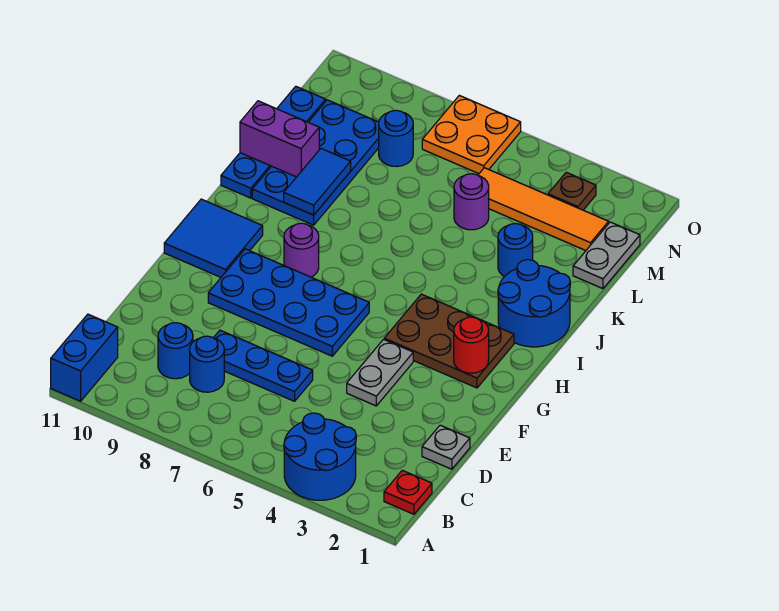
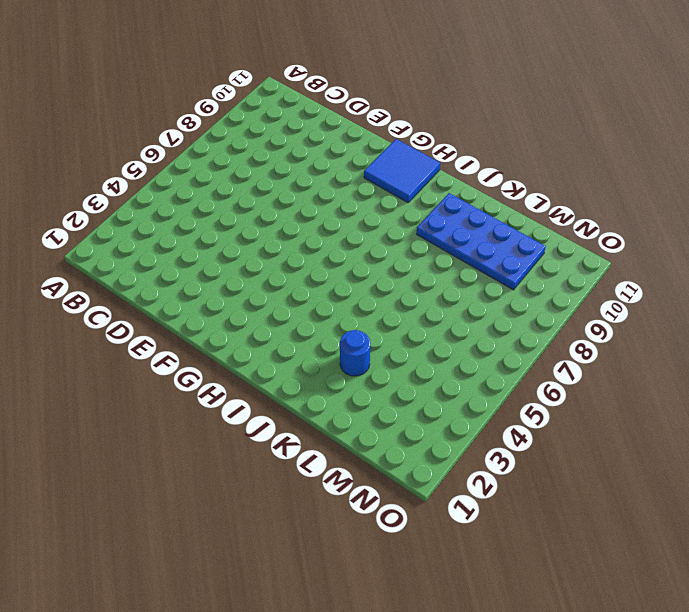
none -> blue 2x2 round brick [284,413,356,500]
none -> blue 1x2 brick [51,314,118,401]
none -> red 1x1 plate [384,470,432,514]

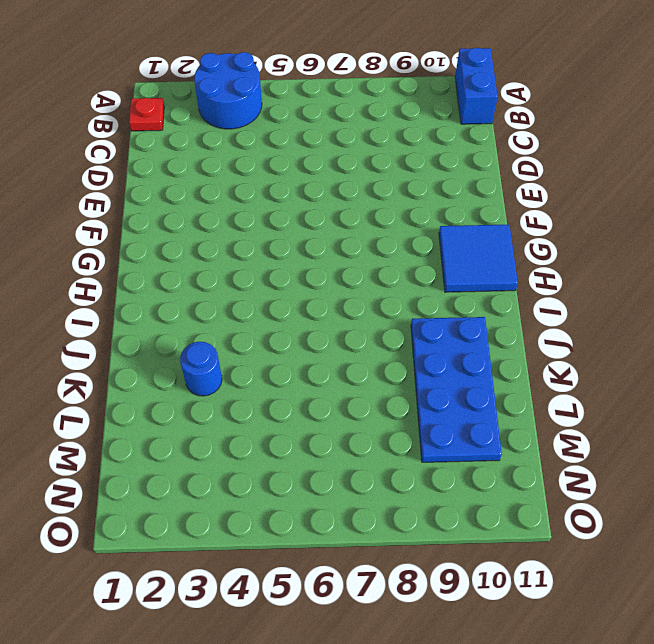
none -> blue 1x1 round brick [190,336,224,392]
none -> blue 1x1 round brick [158,323,193,379]
none -> grey 1x1 plate [422,425,470,469]

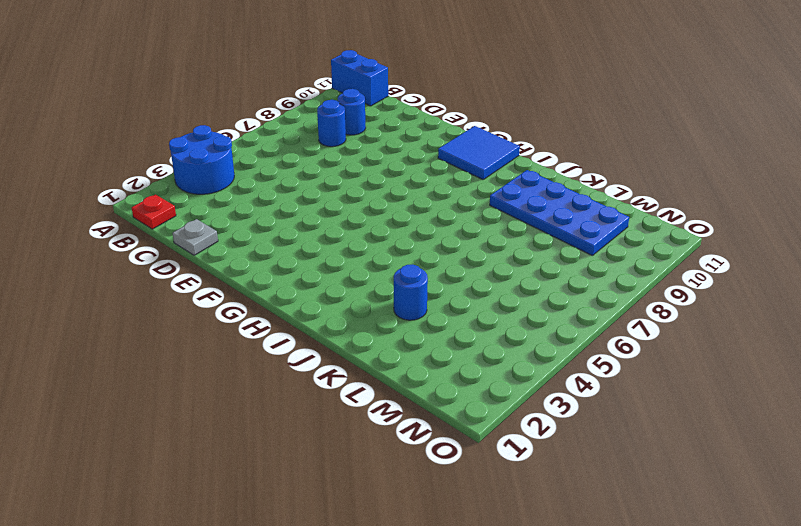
none -> blue 1x3 plate [214,330,313,401]
none -> grey 1x2 plate [347,339,413,406]
none -> blue 2x4 plate [208,249,369,356]

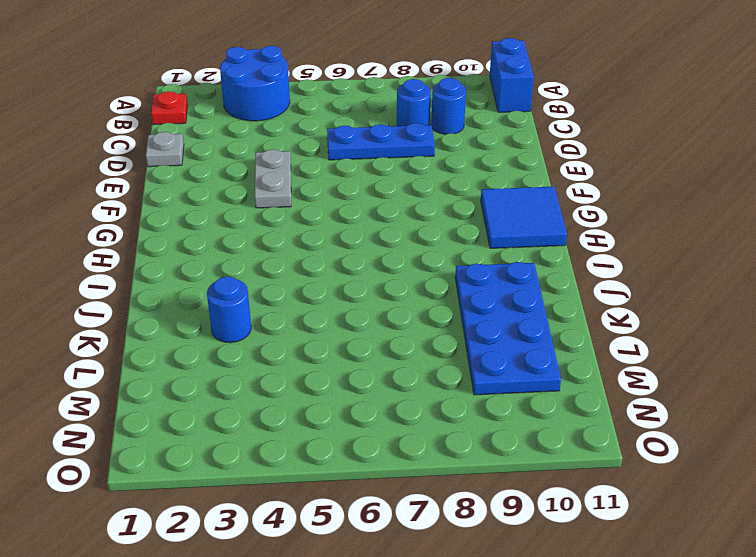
none -> blue 2x4 plate [208,249,369,356]
none -> brown 2x3 plate [384,294,514,388]
none -> purple 1x1 round brick [284,223,319,277]

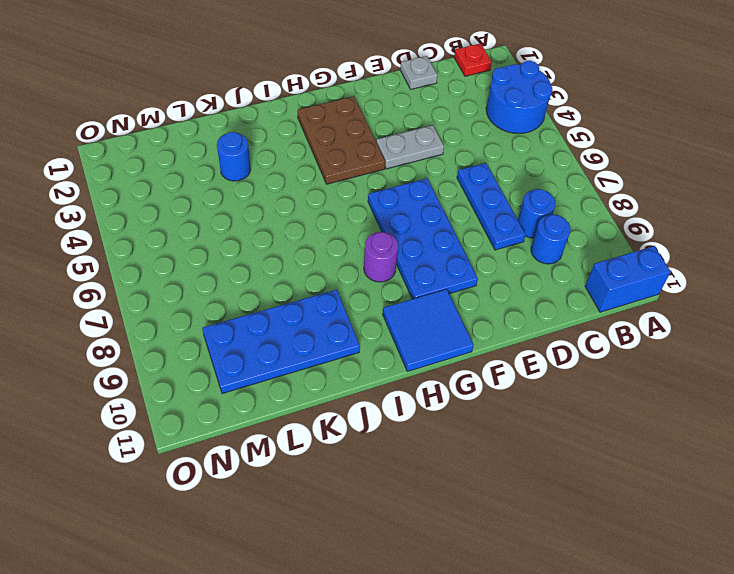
none -> blue 2x2 round brick [498,260,570,347]
none -> blue 1x4 plate [221,86,326,198]
none -> grey 1x2 plate [573,222,640,289]

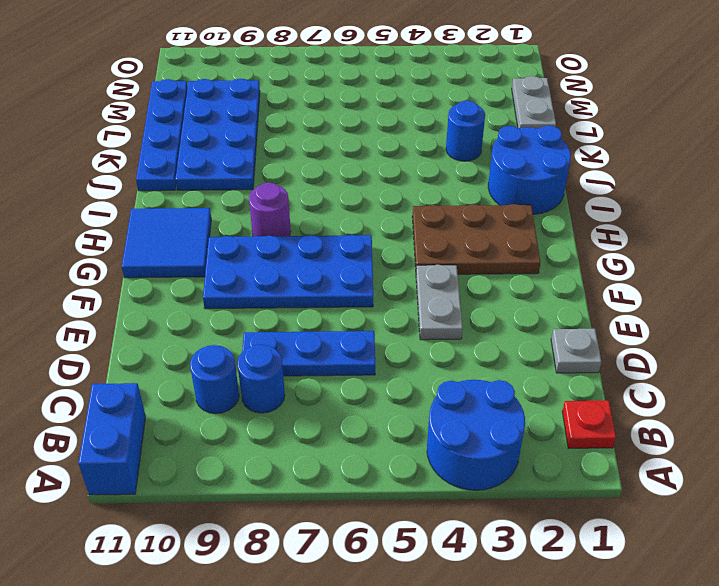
none -> purple 1x1 round brick [454,174,489,230]
none -> orange 1x4 tile [478,168,609,250]
none -> blue 1x1 round brick [379,110,413,167]

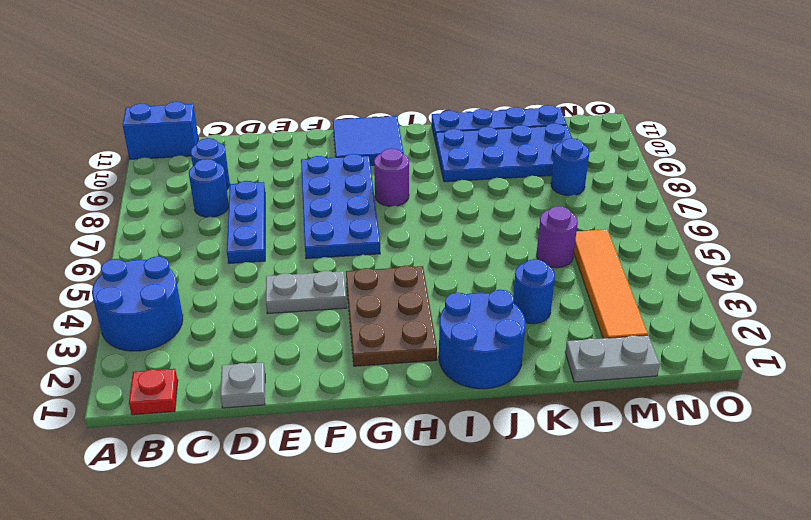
none -> brown 1x1 plate [548,172,596,210]
none -> orange 2x2 plate [422,95,521,174]
none -> red 1x1 round brick [454,317,489,373]

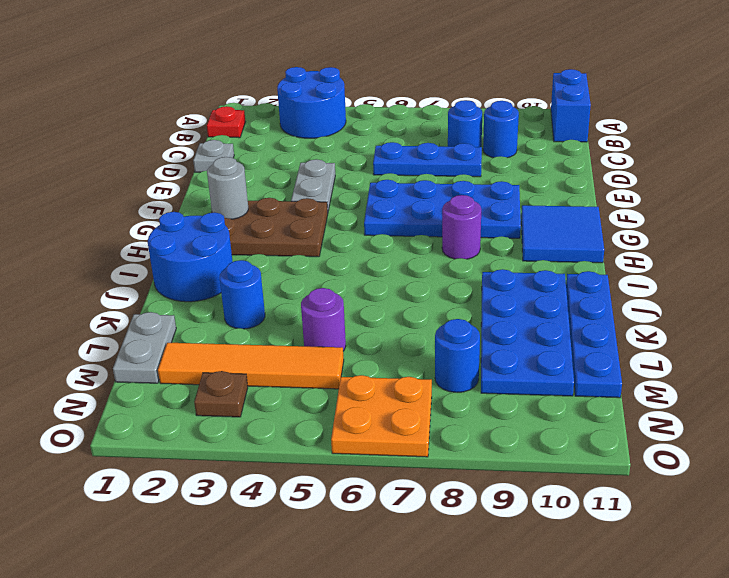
grey 1x1 round brick [207,157,248,219] -> red 1x1 round brick [454,317,489,373]
none -> blue 1x2 tile [284,149,351,215]
none -> purple 1x2 brick [240,101,319,177]

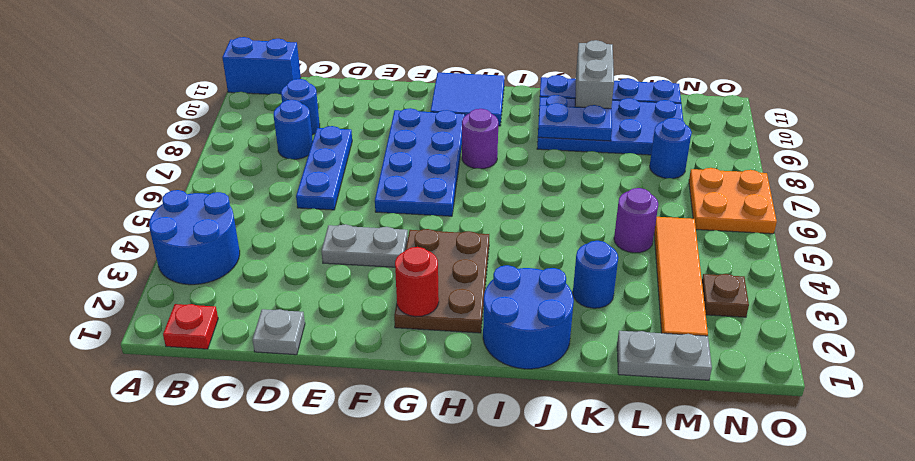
blue 1x2 plate [538,103,612,141] -> blue 1x2 tile [284,149,351,215]
grey 1x2 brick [575,40,614,109] -> purple 1x2 brick [240,101,319,177]

